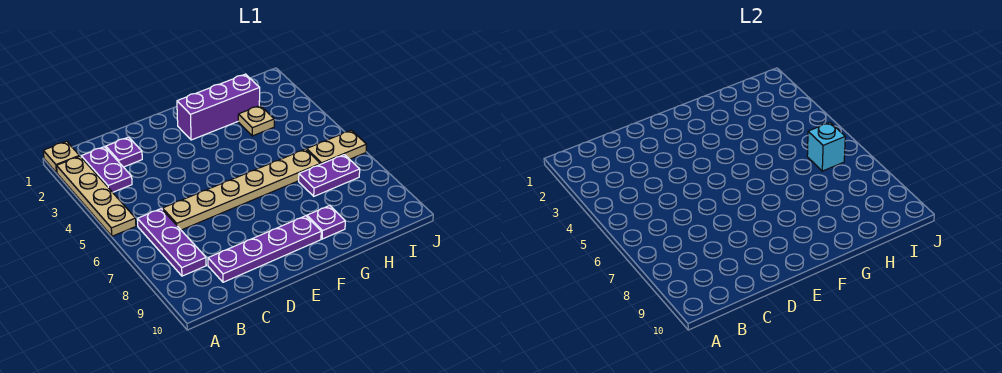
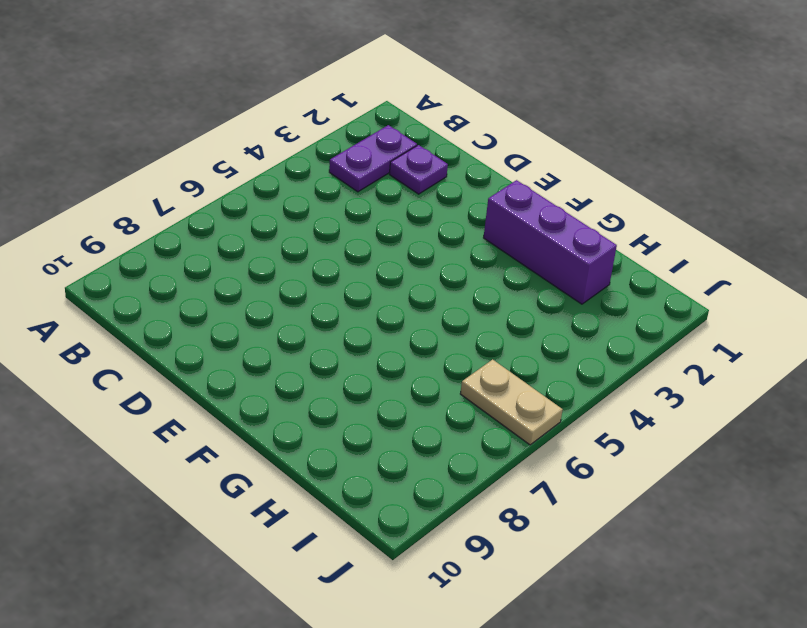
none -> tan 1x1 plate [43,141,79,173]
none -> tan 1x4 plate [57,156,136,236]
none -> purple 1x3 plate [137,209,206,276]

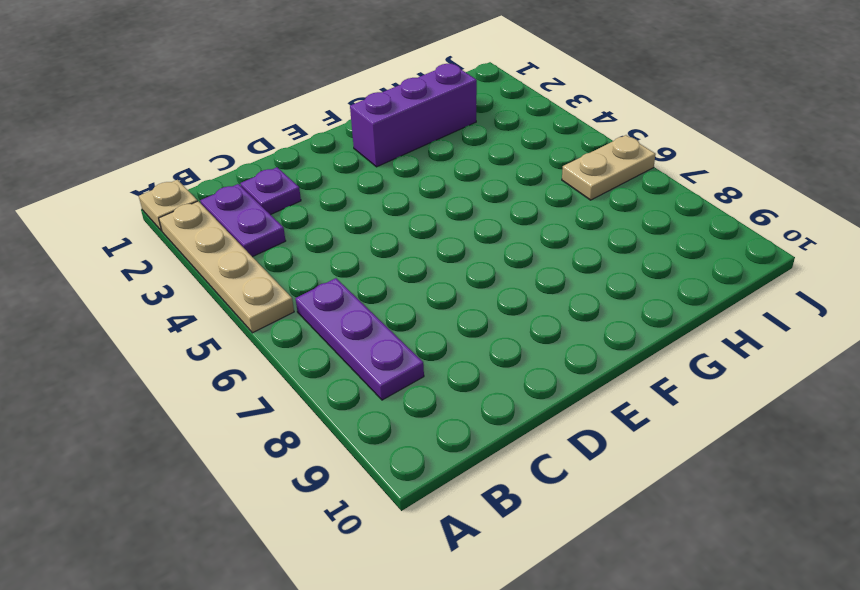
none -> tan 1x6 plate [163,149,320,230]
none -> purple 1x4 plate [208,216,321,282]
none -> purple 1x1 plate [307,206,345,239]

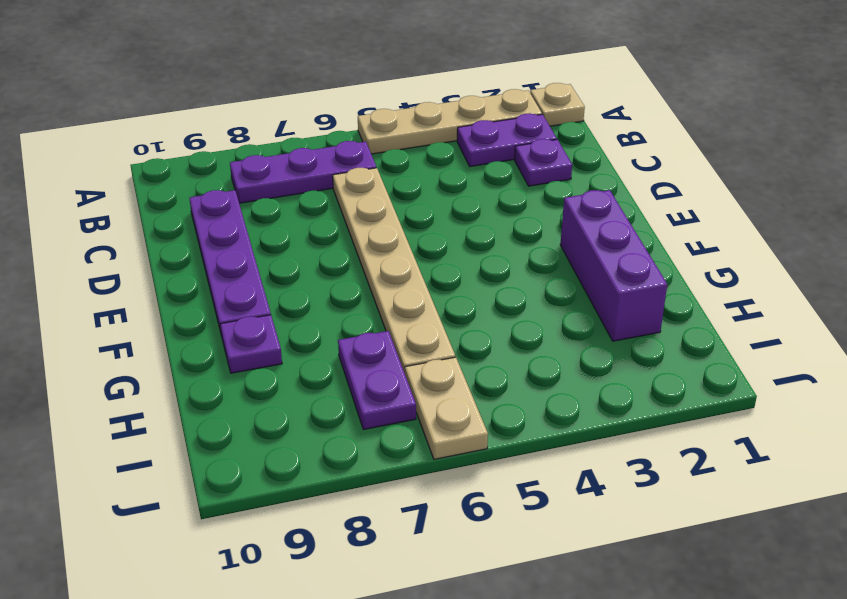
none -> tan 1x1 plate [238,105,274,136]
none -> cyan 1x1 brick [807,122,845,171]

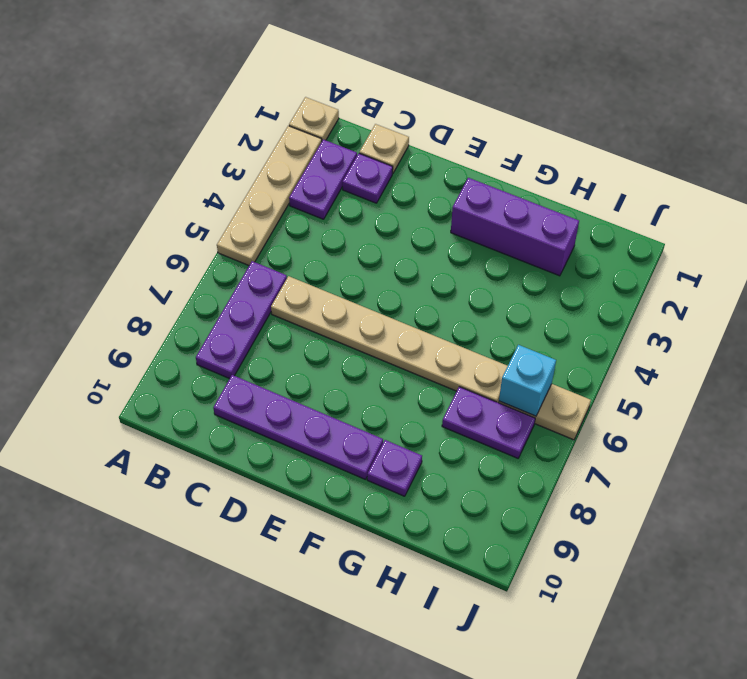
tan 1x1 plate [359,124,409,173] -> tan 1x1 plate moved to [238,105,274,136]

